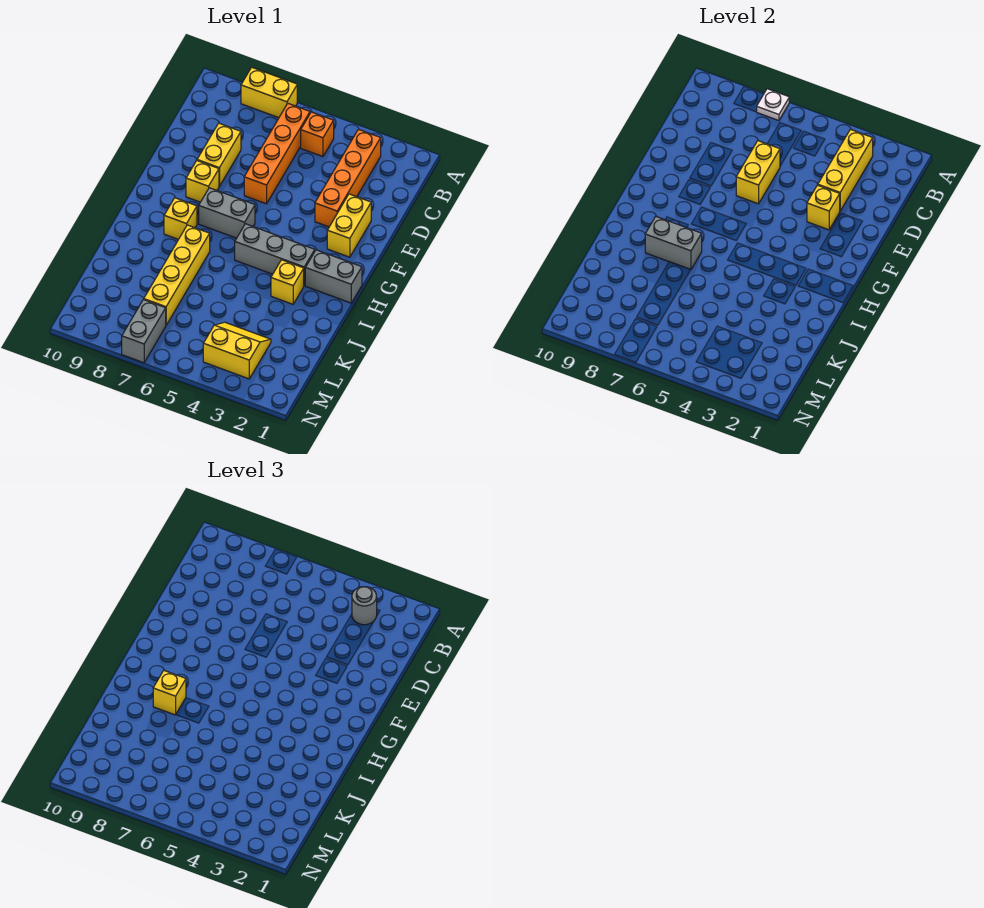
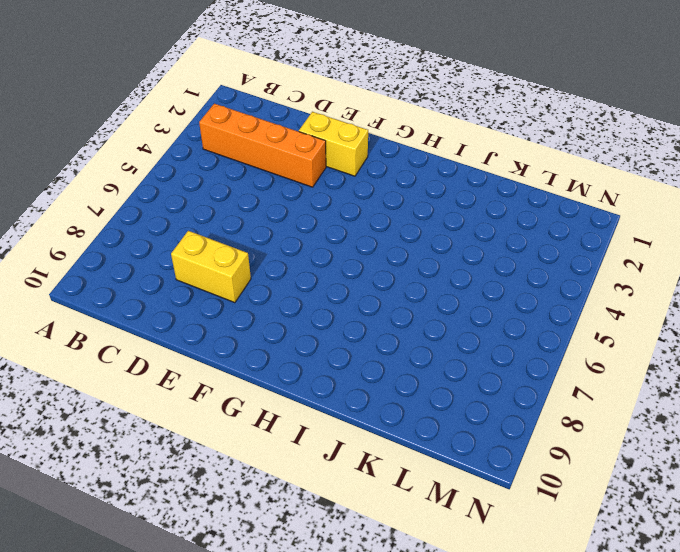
none -> yellow 1x2 brick [241,67,297,118]
none -> orange 1x1 brick [301,112,334,157]
none -> orange 1x4 brick [244,104,310,204]

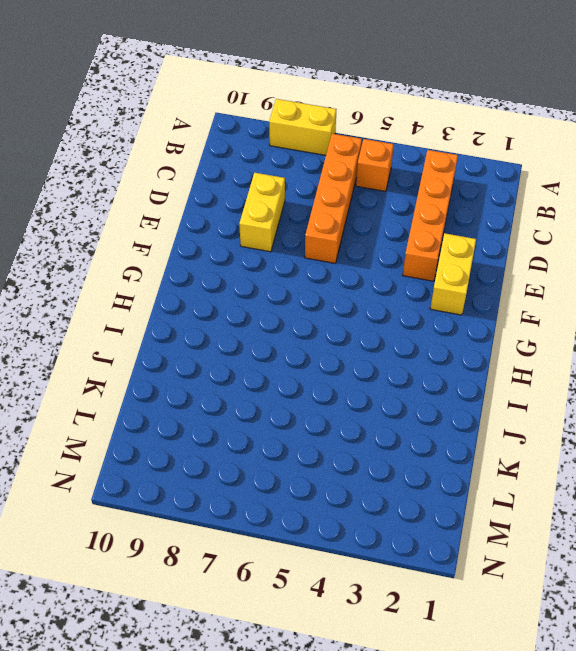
none -> yellow 1x1 brick [186,161,219,202]
none -> grey 1x2 brick [199,188,255,238]
none -> grey 1x2 brick [305,250,362,303]

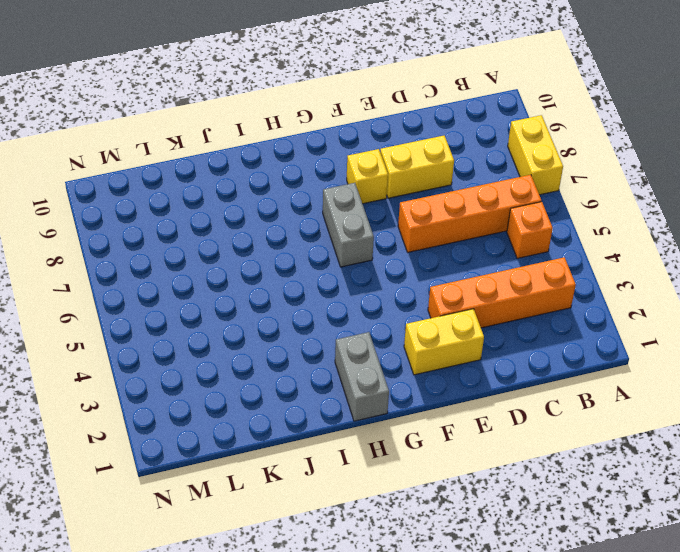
none -> grey 1x3 brick [235,224,315,285]
none -> yellow 1x1 brick [164,198,197,239]
none -> yellow 1x1 brick [271,260,304,304]

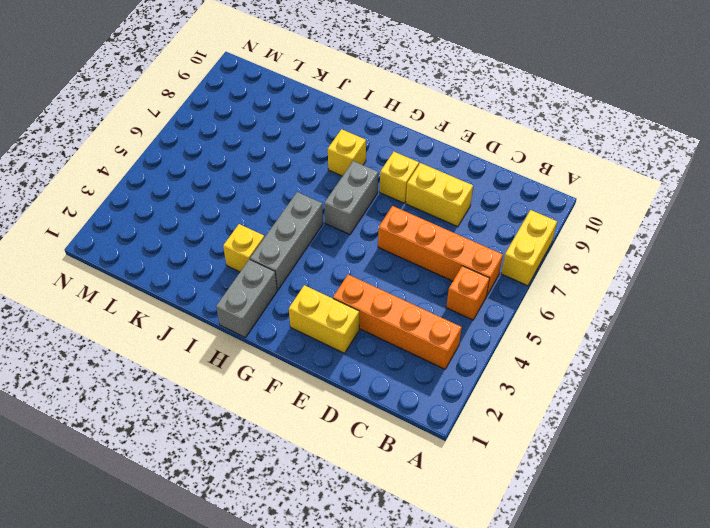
none -> yellow 1x4 brick [144,225,210,325]
none -> yellow 2x2 slope [203,322,271,379]
none -> grey 1x2 brick [122,300,166,363]

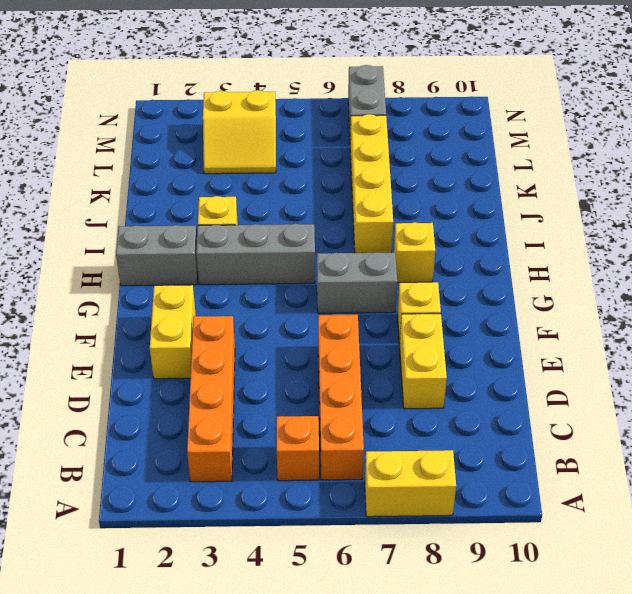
none -> white 1x1 plate [757,89,789,121]
none -> yellow 1x3 brick [818,129,873,211]
none -> yellow 1x2 brick [736,141,780,204]

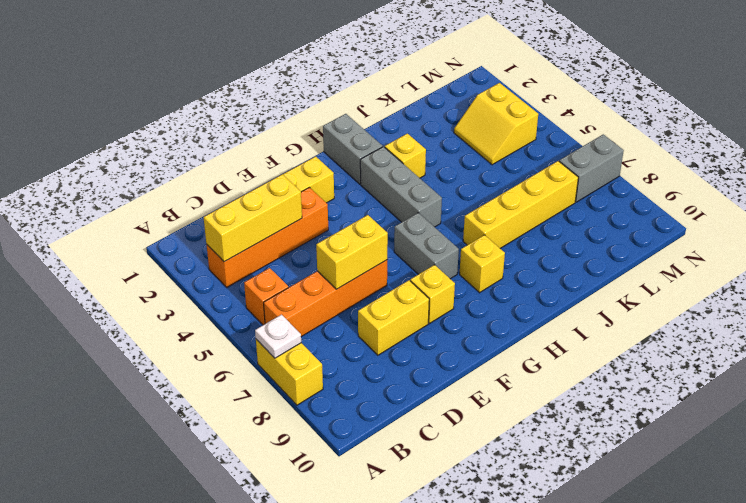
none -> yellow 1x1 brick [807,185,840,230]
none -> grey 1x2 brick [645,216,702,269]
none -> grey 1x1 round brick [352,587,377,625]

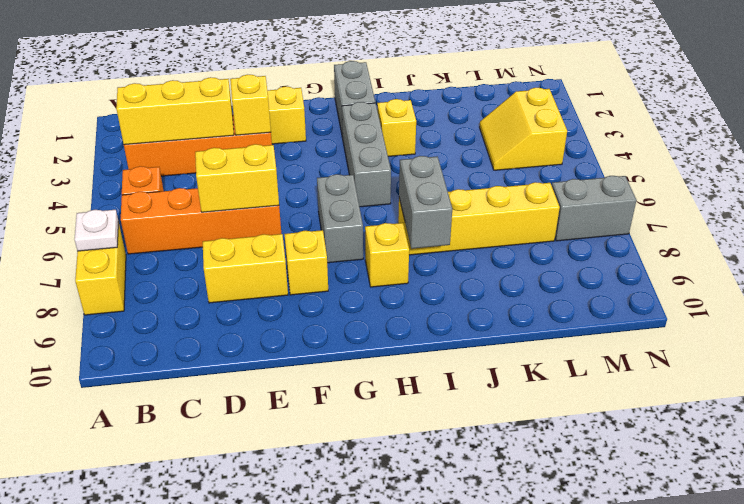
none -> grey 1x1 round brick [352,587,377,625]
none -> yellow 1x1 brick [153,670,186,715]

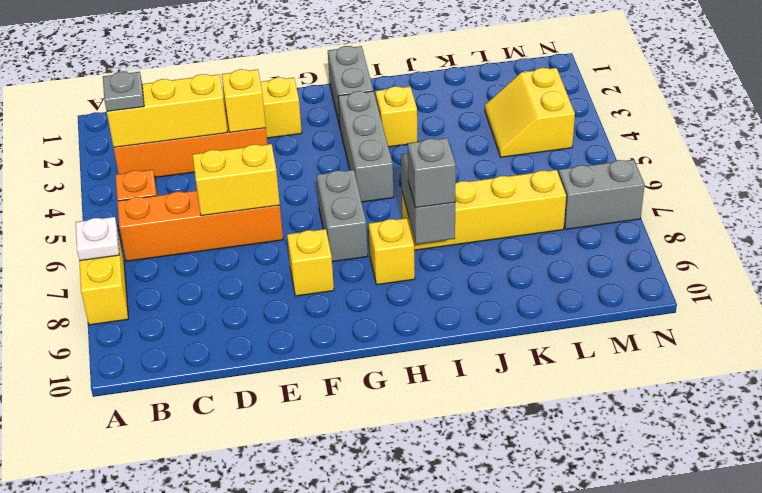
grey 1x1 plate [103,72,144,111] -> grey 1x1 round brick [352,587,377,625]
grey 1x1 brick [408,138,456,208] -> yellow 1x1 brick [153,670,186,715]
none -> yellow 1x2 brick [197,123,241,186]

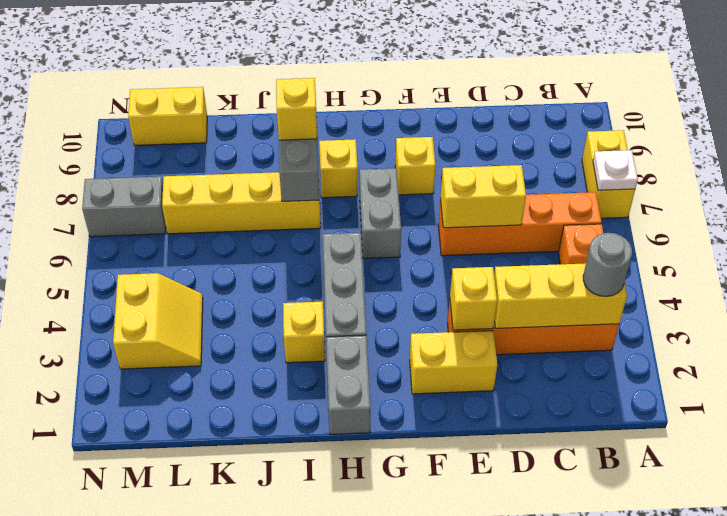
yellow 1x2 brick [128,87,207,145] -> yellow 1x2 brick moved to [197,123,241,186]

